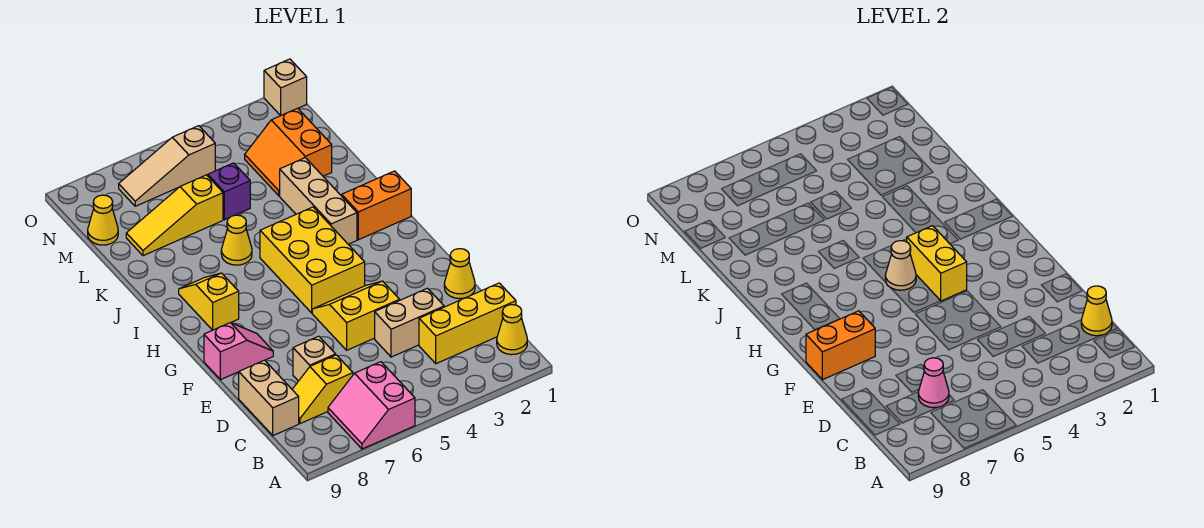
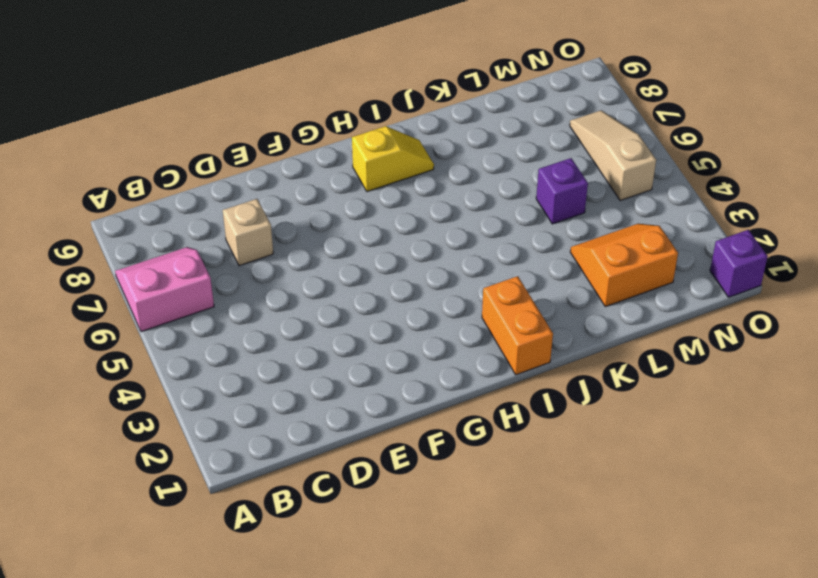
purple 1x1 brick [710,230,768,297] -> tan 1x1 brick [264,59,307,116]
none -> yellow 1x1 cone [497,305,527,355]
none -> yellow 1x3 brick [419,283,516,364]
none -> yellow 1x2 slope [292,355,353,424]

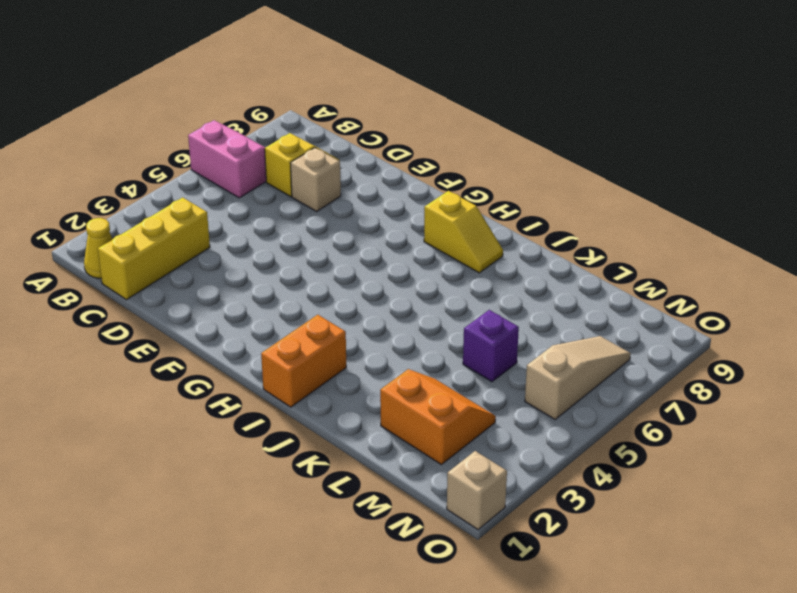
none -> tan 1x2 brick [239,360,299,436]
none -> tan 1x2 brick [375,288,444,357]
none -> yellow 1x1 cone [444,249,475,299]

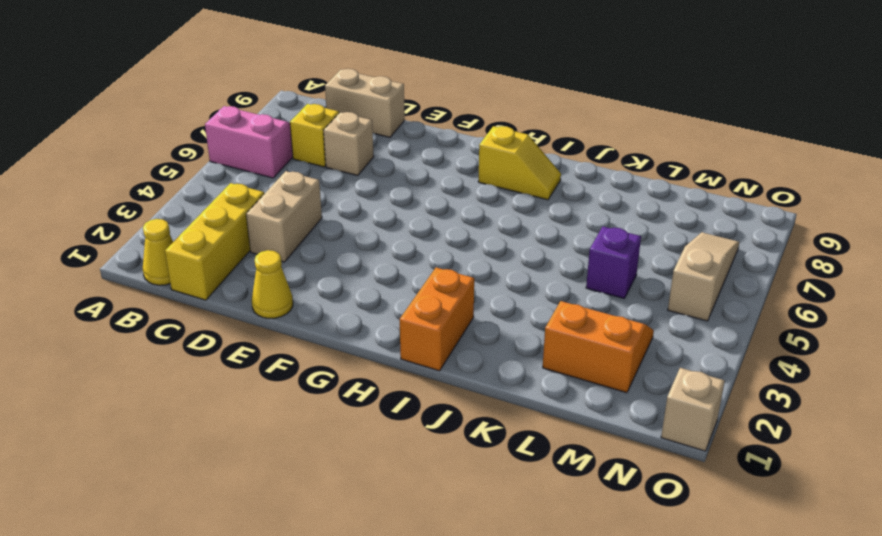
none -> yellow 2x2 slope [312,281,400,350]
none -> pink 1x2 slope [204,323,273,380]
none -> yellow 2x3 brick [260,207,365,313]

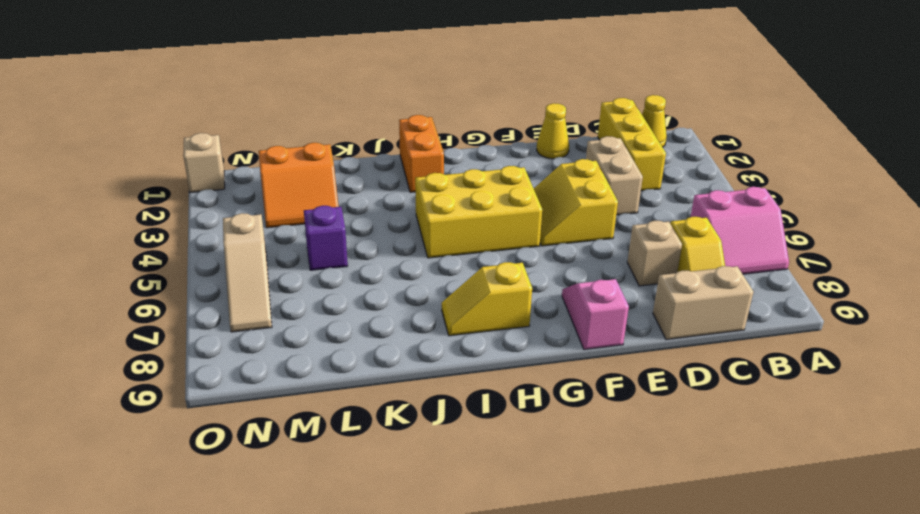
none -> tan 1x3 brick [280,158,357,244]
none -> yellow 1x1 cone [221,215,252,265]
none -> yellow 1x3 slope [126,175,223,256]

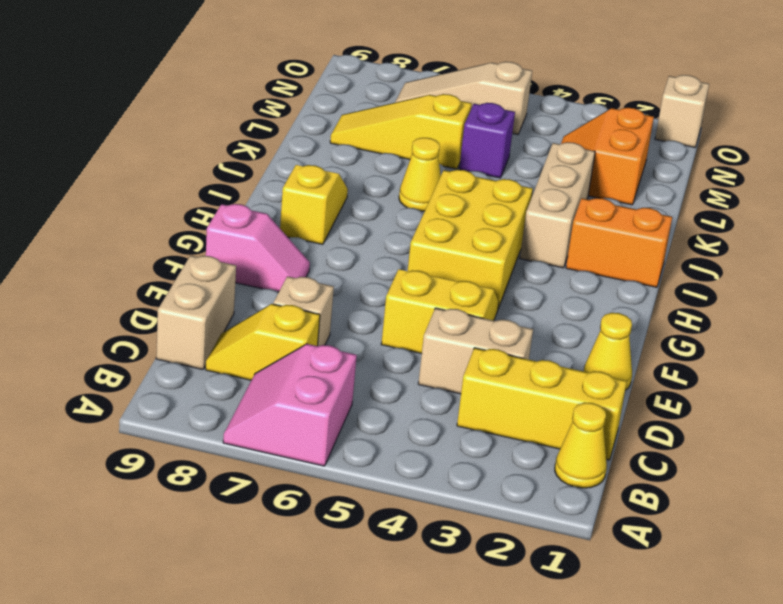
none -> yellow 1x1 cone [88,195,118,245]
none -> yellow 1x1 cone [1081,286,1112,336]
none -> pink 1x1 cone [918,358,949,408]

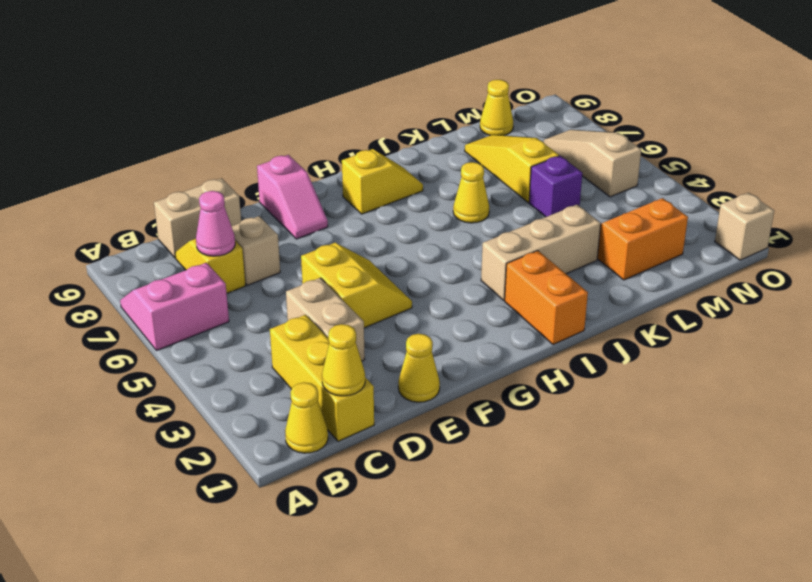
none -> yellow 2x3 brick [260,207,365,313]
none -> orange 1x2 brick [806,311,875,380]
none -> yellow 1x2 brick [907,226,967,301]

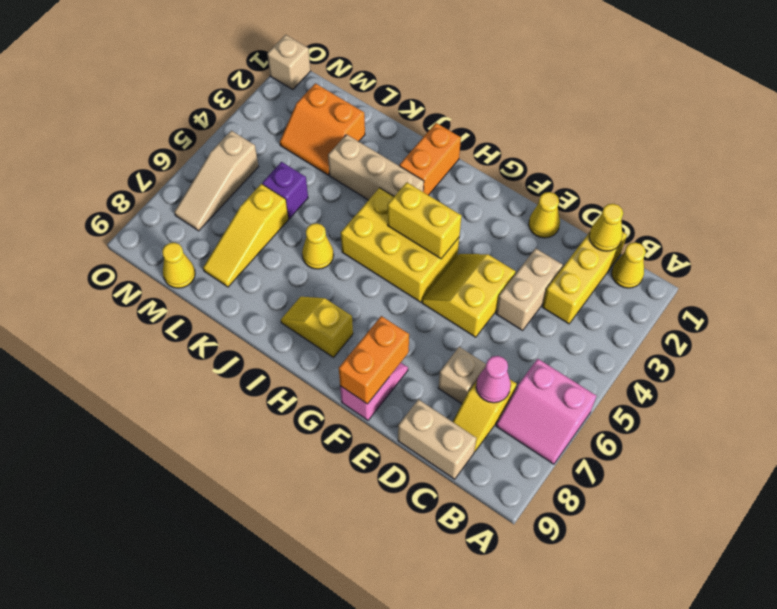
none -> tan 1x1 cone [885,241,916,290]

